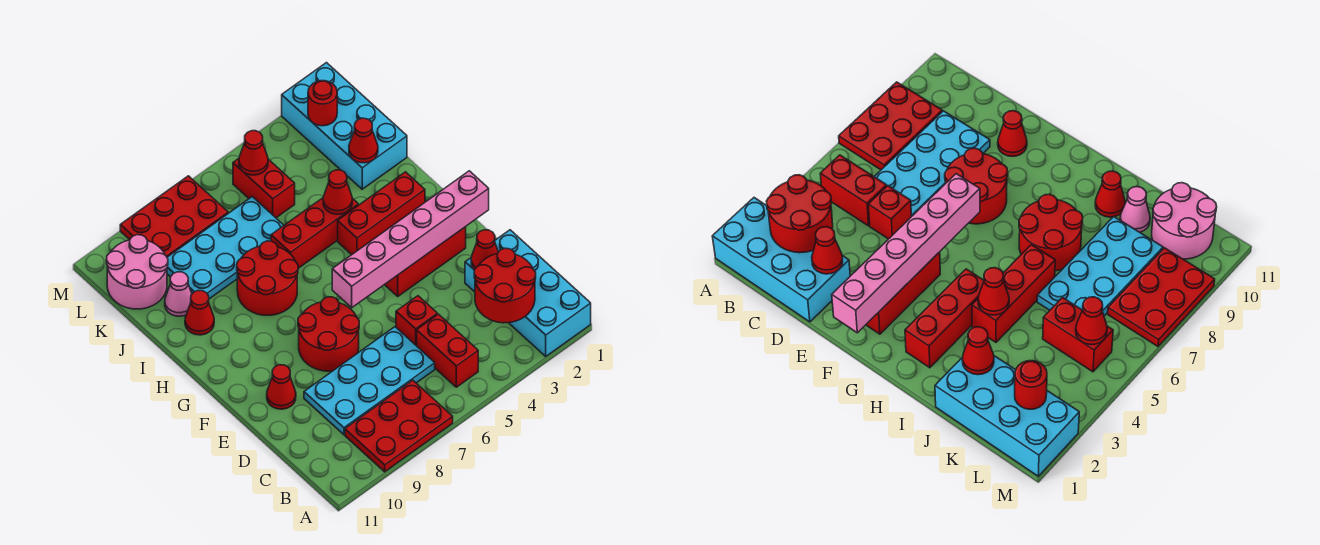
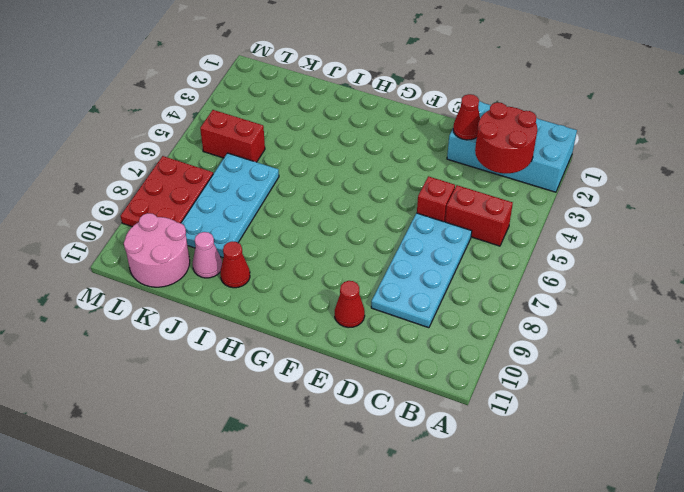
none -> red 2x3 plate [345,380,453,472]
none -> red 2x2 round brick [298,297,359,371]
none -> red 1x3 brick [385,227,466,296]

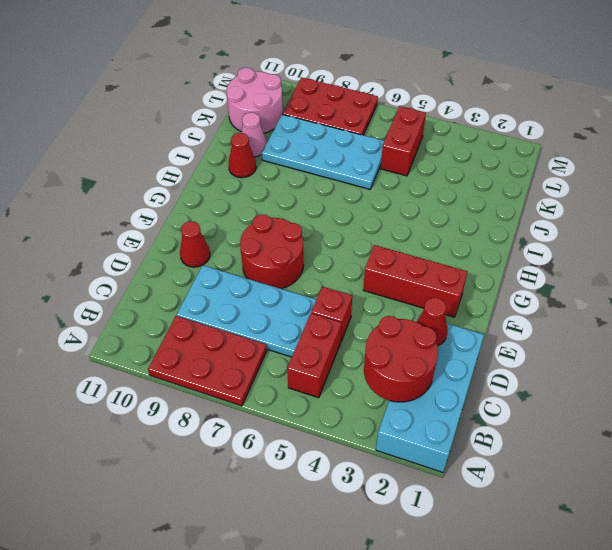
none -> red 1x3 brick [338,172,425,255]
none -> red 2x2 round brick [237,241,298,315]
none -> red 1x3 brick [271,198,358,268]

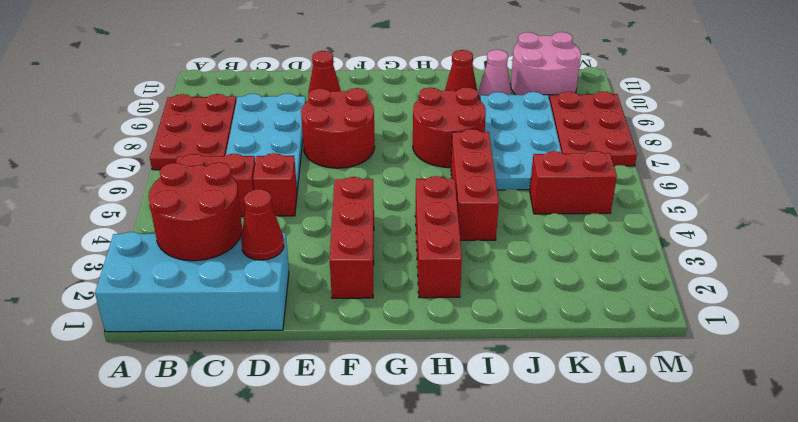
none -> cyan 2x4 brick [282,63,407,189]
none -> pink 1x6 brick [332,171,489,308]
none -> red 1x1 cone [323,170,352,214]

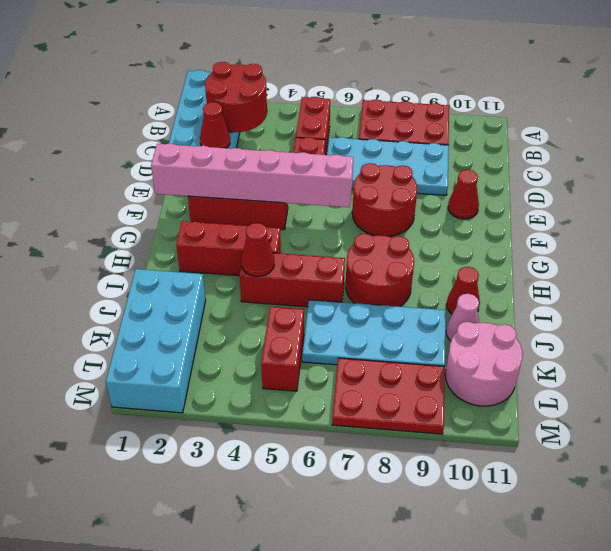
none -> red 1x1 cone [349,118,378,163]
none -> red 1x1 round brick [308,81,337,126]
none -> red 1x1 cone [239,131,268,175]

